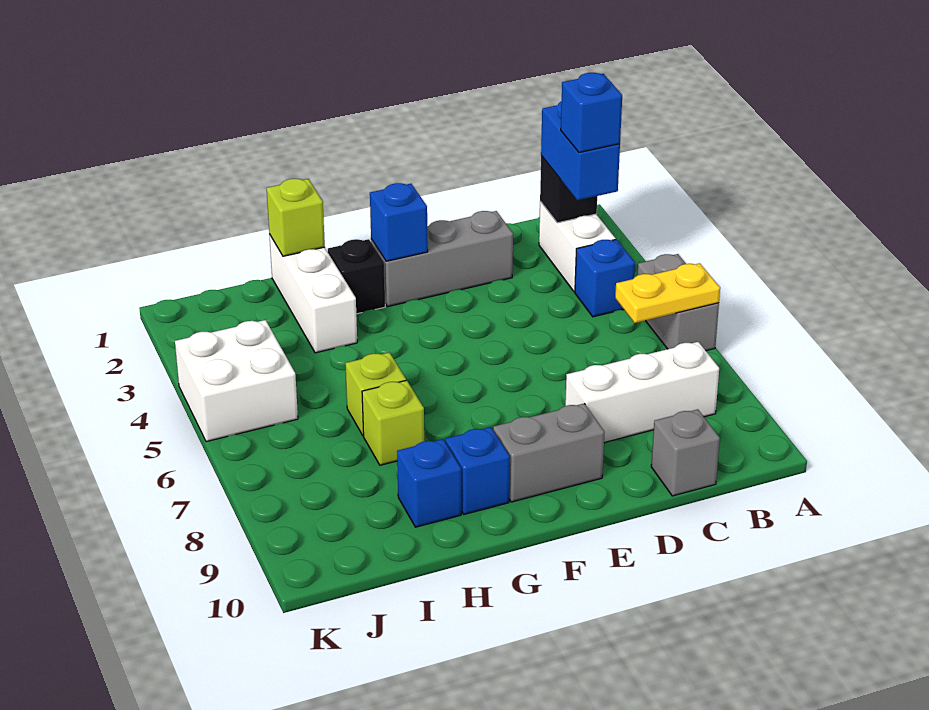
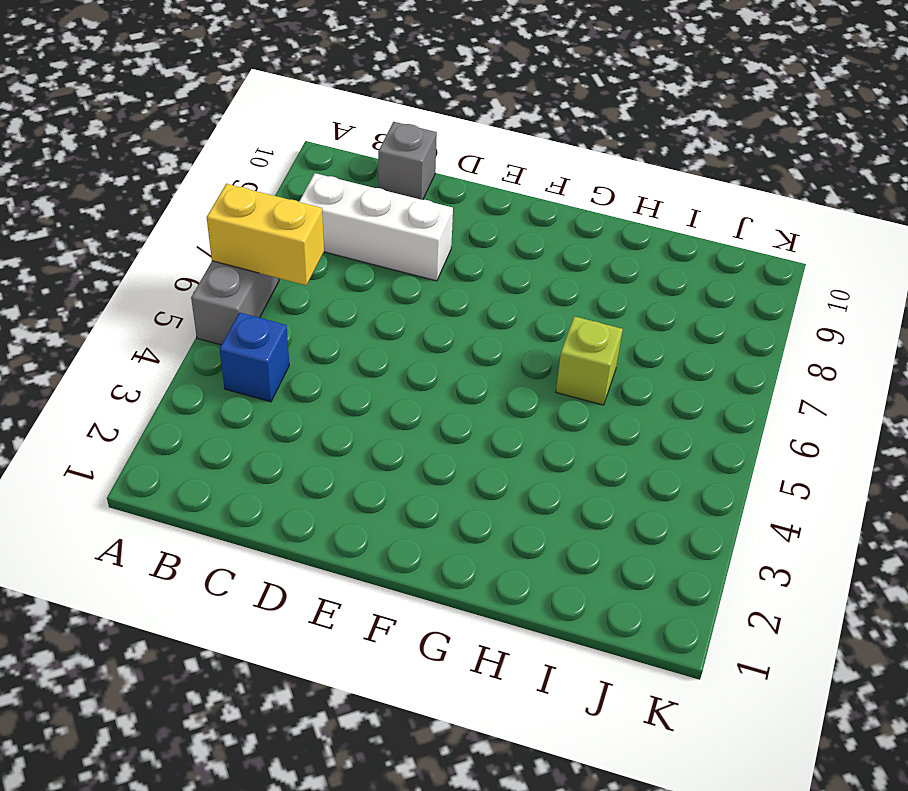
yellow 1x2 brick [207,184,324,285] -> yellow 1x2 plate [615,263,720,323]
none -> white 1x2 brick [539,202,616,292]
none -> grey 1x3 brick [371,211,513,307]
none -> grey 1x2 brick [493,403,605,502]

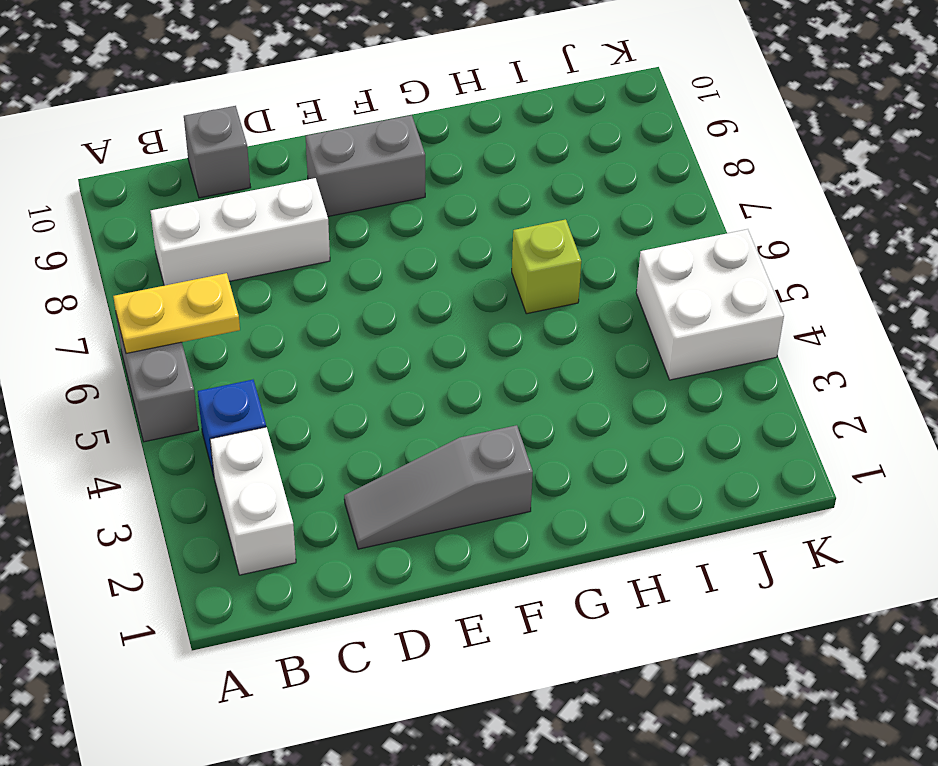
grey 1x3 slope [344,425,533,549] -> grey 1x3 brick [371,211,513,307]
none -> black 1x1 brick [328,239,385,314]
none -> blue 1x1 brick [445,427,510,514]
none -> white 1x3 brick [269,234,357,353]

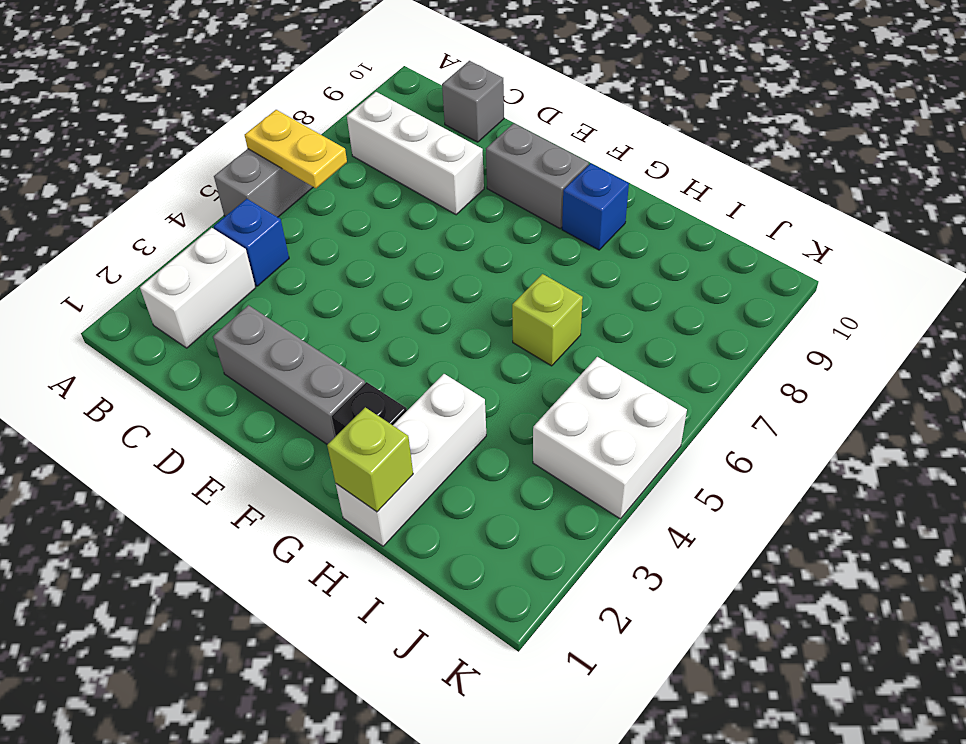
none -> lime 1x1 brick [362,380,424,465]
none -> blue 1x1 brick [397,439,461,527]
none -> black 1x1 brick [540,156,597,223]

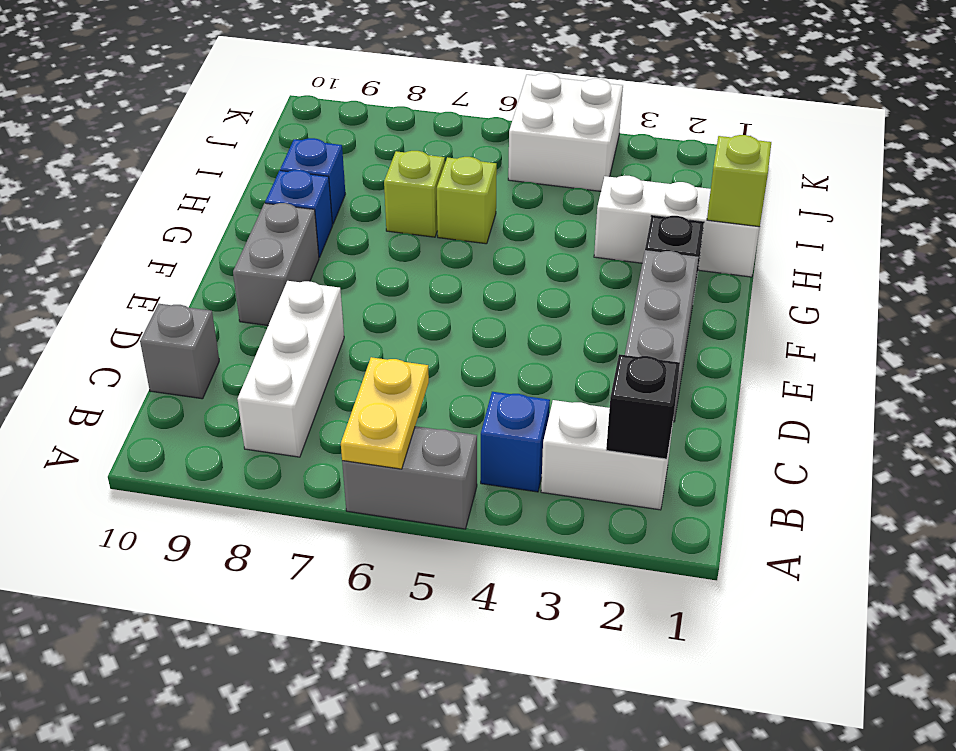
none -> blue 1x1 brick [370,183,428,261]
none -> blue 1x2 brick [541,101,620,200]
none -> blue 1x1 brick [561,73,622,153]

